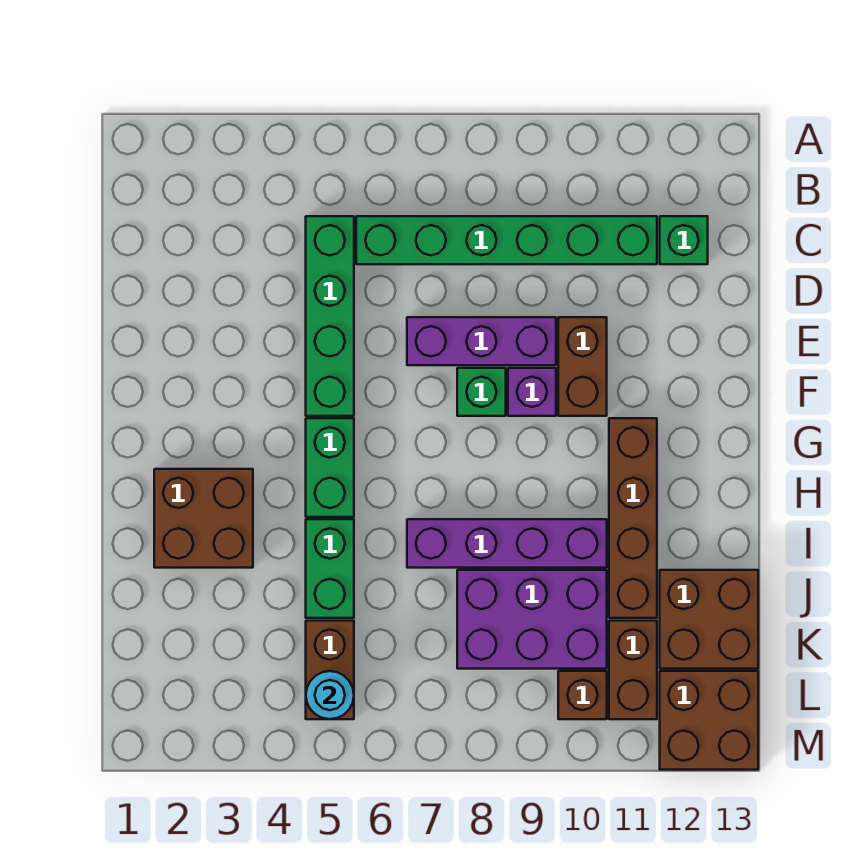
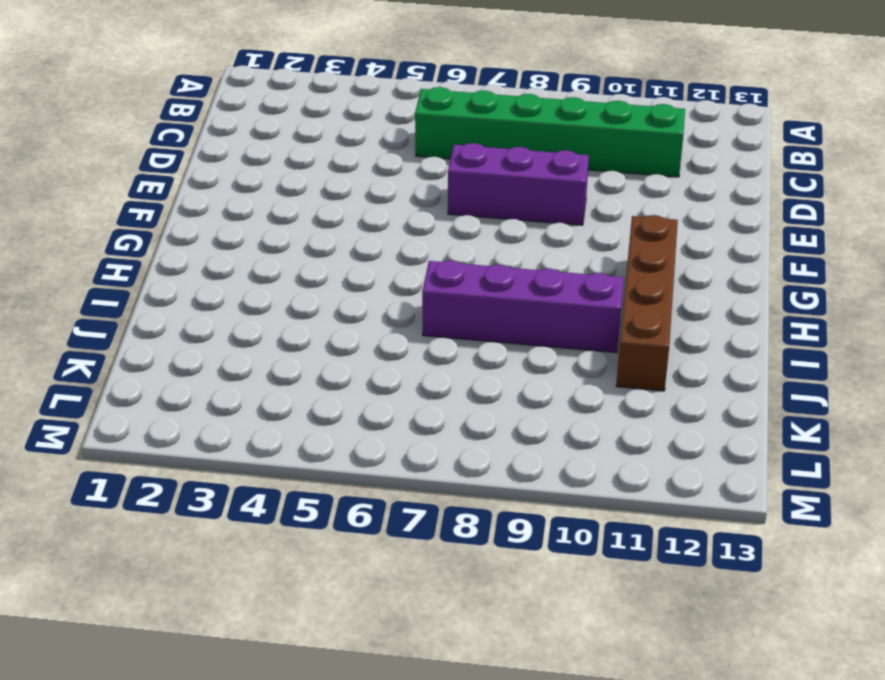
none -> green 1x4 brick [306,216,354,416]
none -> green 1x1 brick [660,216,708,264]
none -> brown 1x2 brick [558,317,607,416]

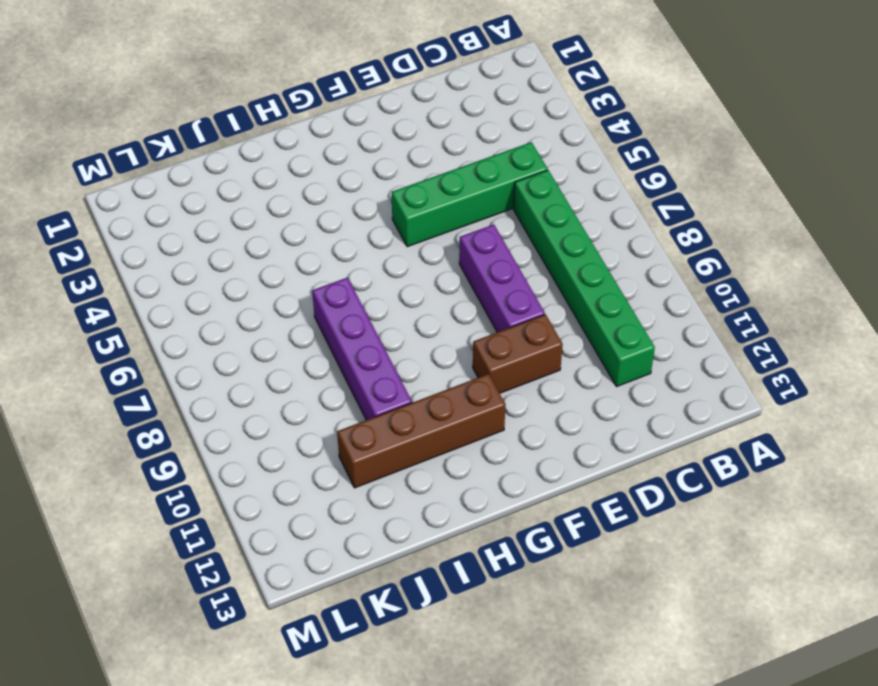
none -> green 1x1 brick [660,216,708,264]
none -> green 1x1 brick [457,368,506,416]
none -> purple 1x1 brick [508,368,556,416]

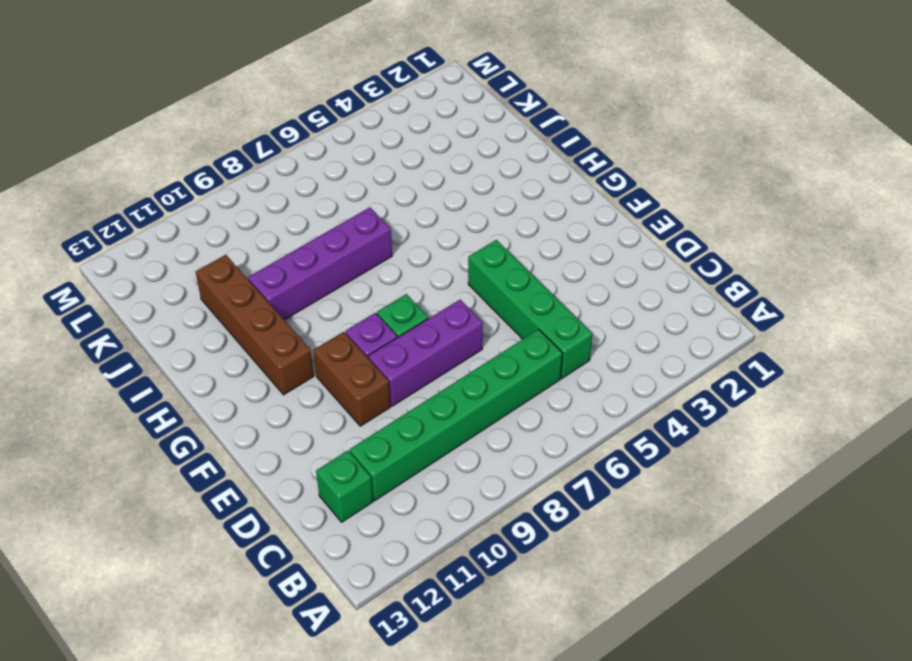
none -> green 1x2 brick [306,418,354,517]
none -> brown 2x2 brick [154,469,253,568]
none -> green 1x2 brick [306,519,354,618]

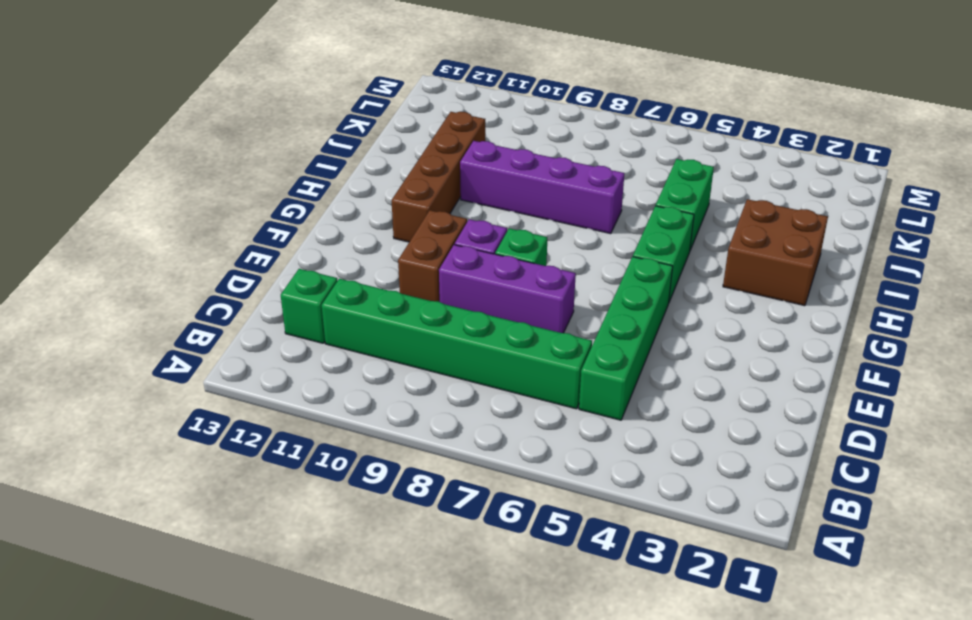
none -> purple 2x3 brick [457,570,607,669]
none -> brown 2x2 brick [660,570,758,669]
none -> brown 1x2 brick [306,621,354,719]

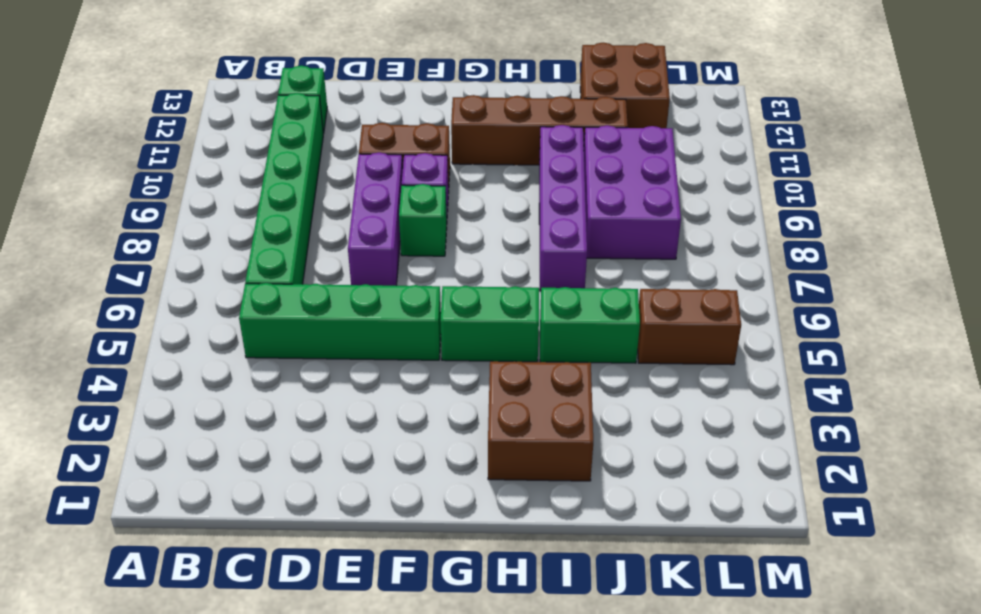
none -> brown 1x2 brick [609,621,657,719]
none -> brown 1x1 brick [558,671,607,719]
none -> brown 2x2 brick [660,671,758,770]

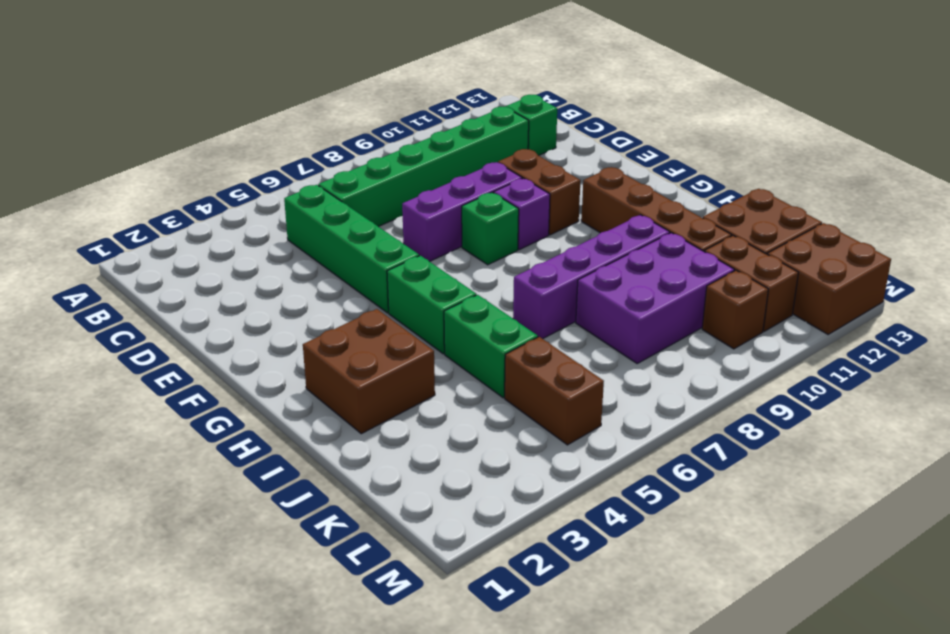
none -> cyan 1x1 round brick [306,671,354,719]

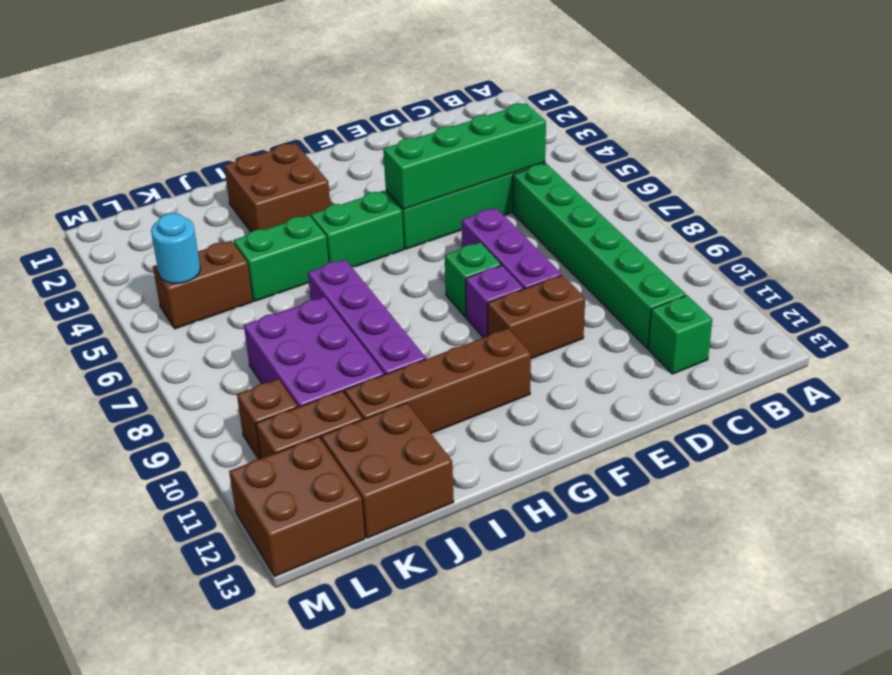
green 1x4 brick [383,103,546,209] -> none

